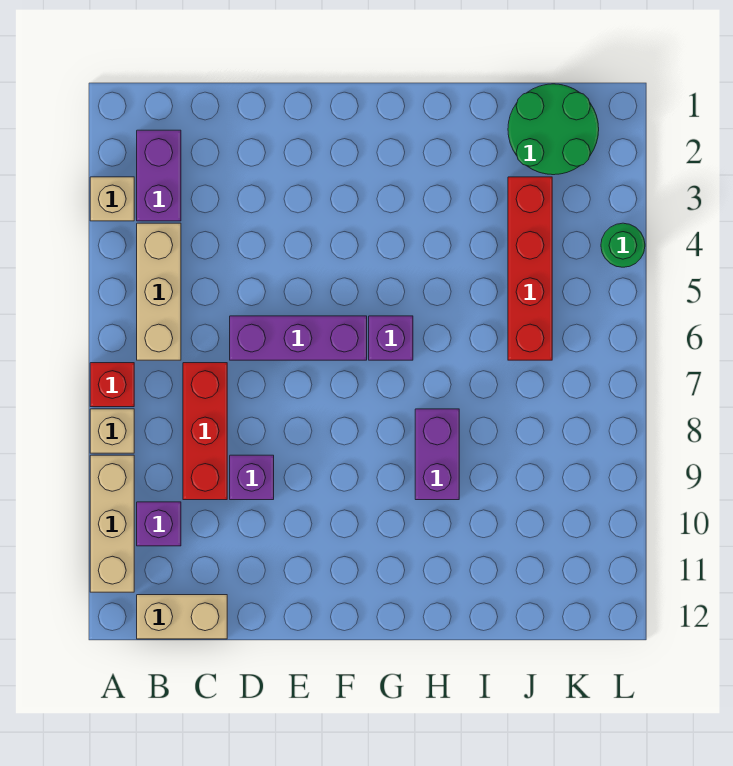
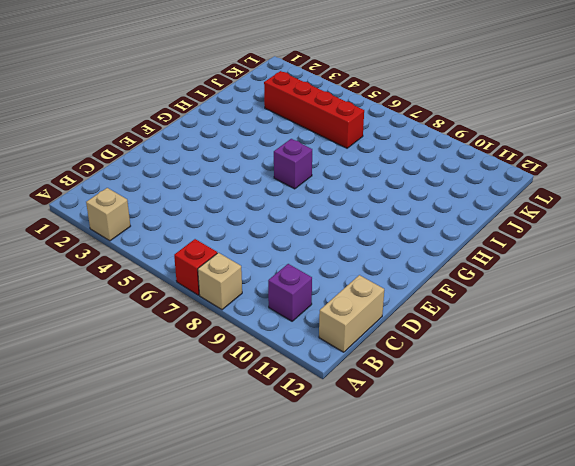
none -> tan 1x3 brick [90,455,134,592]
none -> purple 1x2 brick [137,130,181,221]
none -> tan 1x3 brick [137,223,181,360]

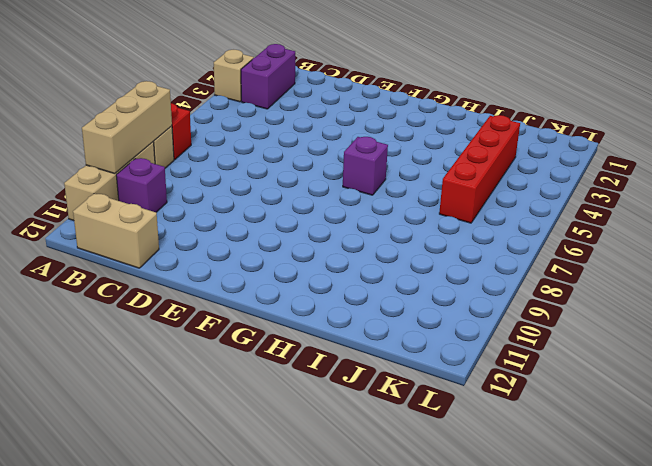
tan 1x3 brick [82,81,172,174] -> tan 1x3 brick moved to [137,223,181,360]
none -> red 1x3 brick [183,363,227,500]
none -> purple 1x3 brick [230,316,367,360]
none -> purple 1x1 brick [230,455,274,500]

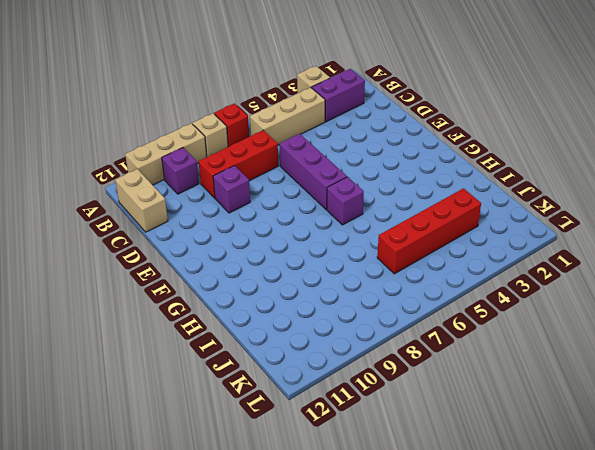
none -> purple 1x2 brick [415,409,459,500]
none -> green 2x2 round brick [508,84,599,175]
none -> green 1x1 round brick [601,223,645,267]

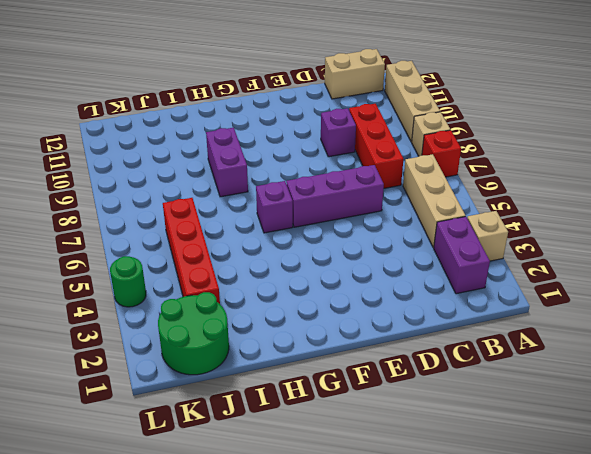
none -> purple 1x1 brick [137,502,181,546]

